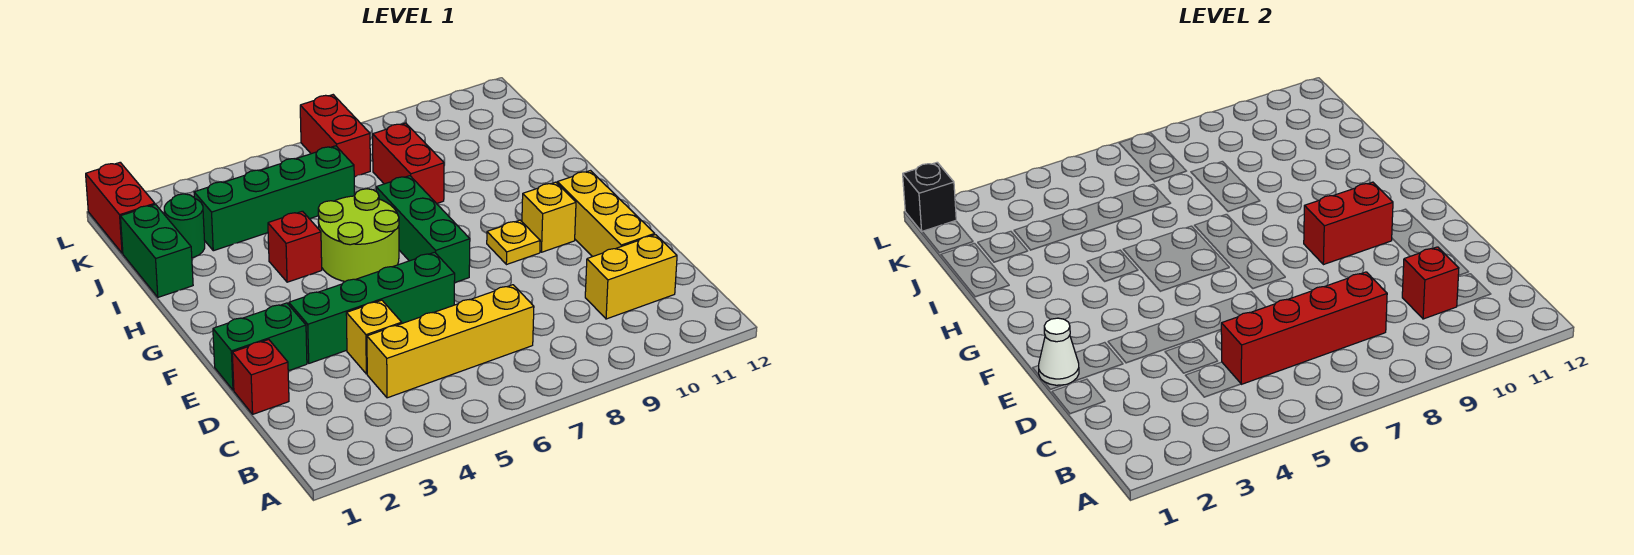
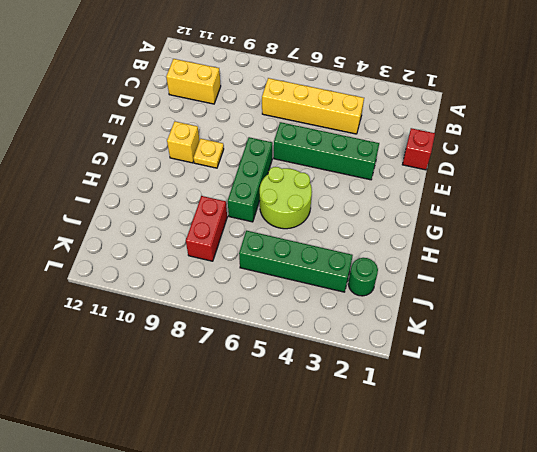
none -> yellow 1x1 brick [346,300,402,374]
none -> yellow 1x3 brick [557,171,655,257]
none -> green 1x2 brick [213,303,307,390]

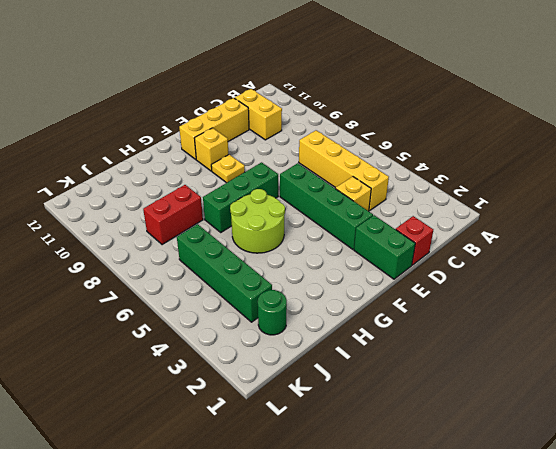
none -> red 1x1 brick [268,211,322,282]
none -> green 1x2 brick [120,205,193,297]
none -> red 1x2 brick [86,162,155,253]

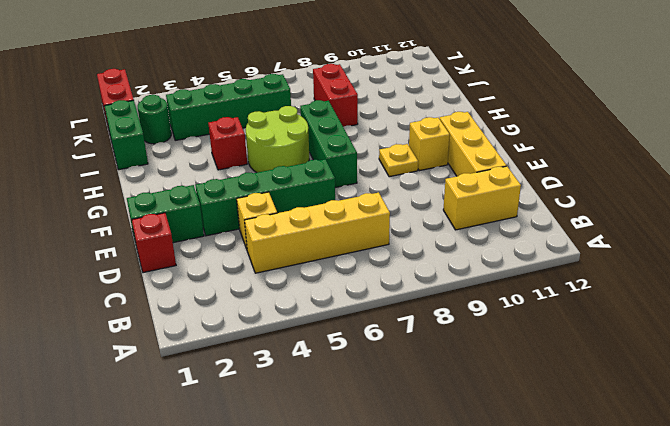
none -> red 1x2 brick [300,95,370,177]
none -> red 1x4 brick [1221,272,1387,384]
none -> red 1x1 brick [1402,247,1459,319]

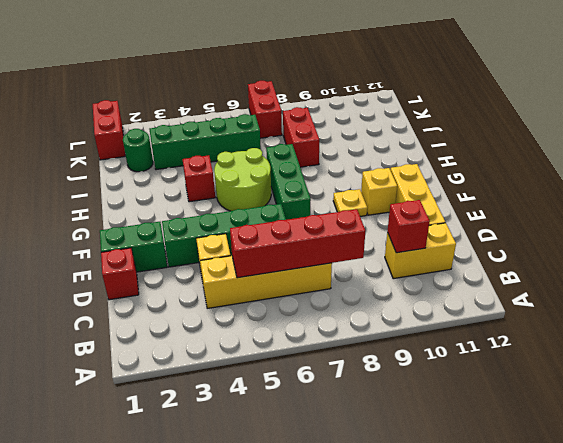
none -> green 1x2 brick [120,205,193,297]
none -> white 1x1 cone [1039,318,1079,385]
none -> red 1x2 brick [1304,182,1393,265]

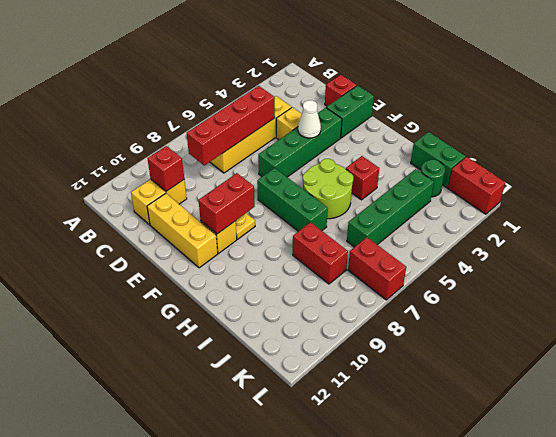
white 1x1 cone [298,100,321,138] -> white 1x1 cone moved to [1039,318,1079,385]
none -> black 1x1 brick [903,162,956,232]

